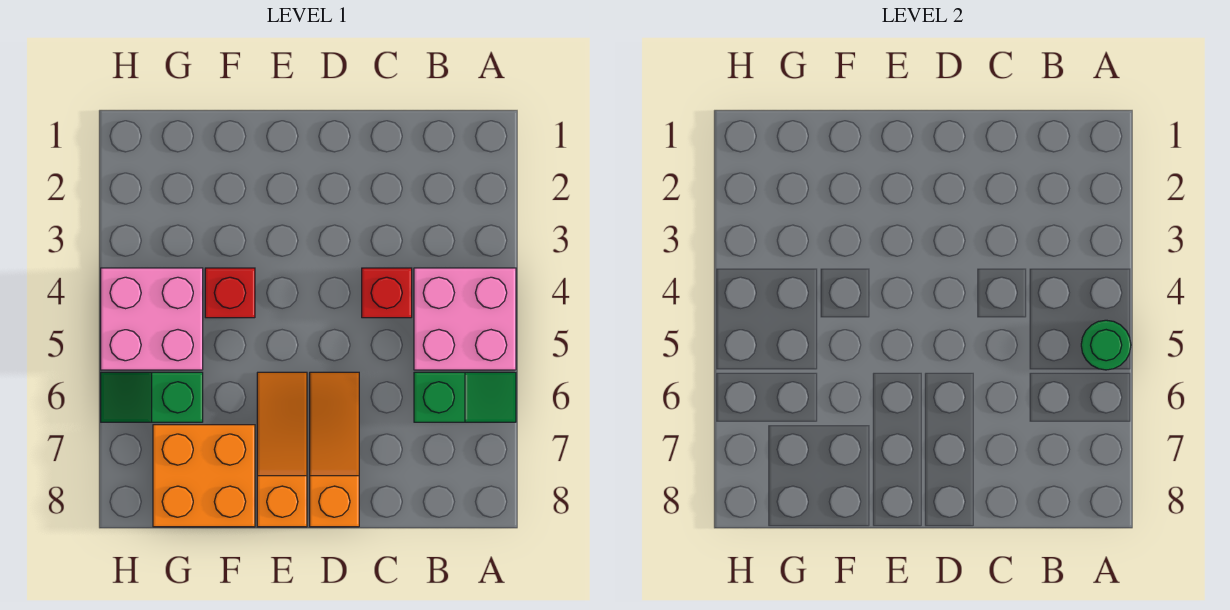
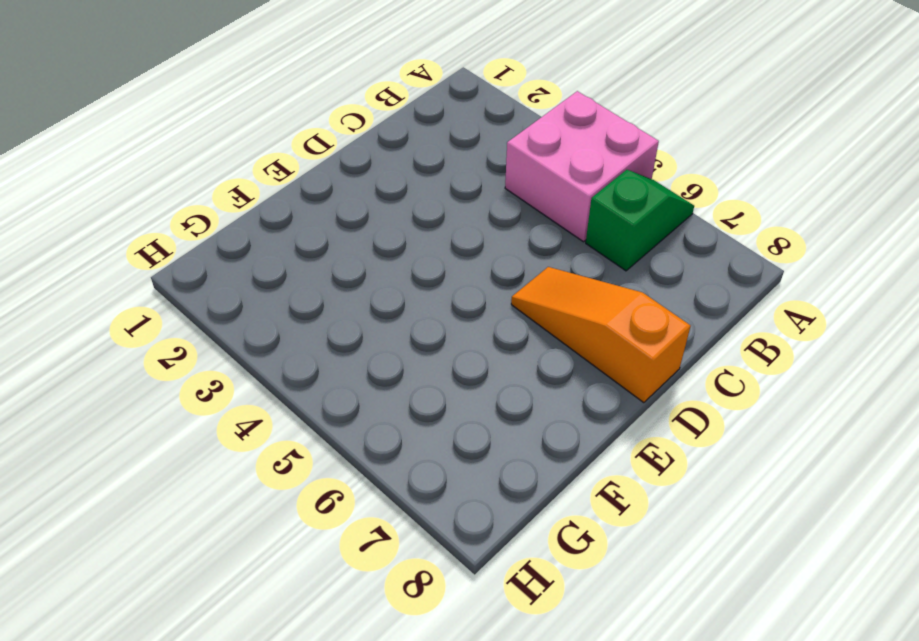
none -> red 1x1 brick [362,268,412,318]
none -> orange 1x3 slope [257,372,307,527]

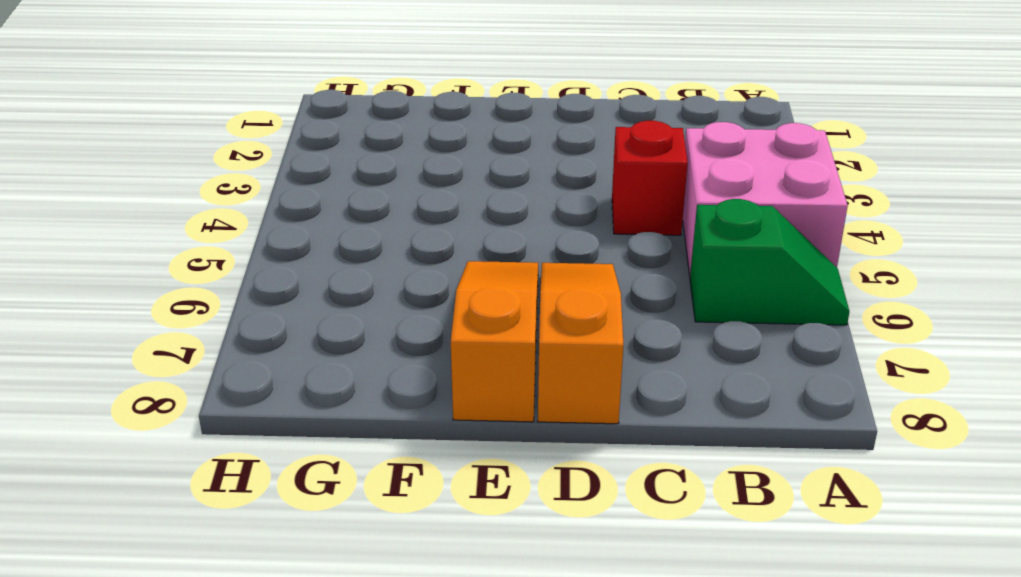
none -> red 1x1 brick [205,268,255,318]
none -> orange 2x2 brick [153,425,255,527]

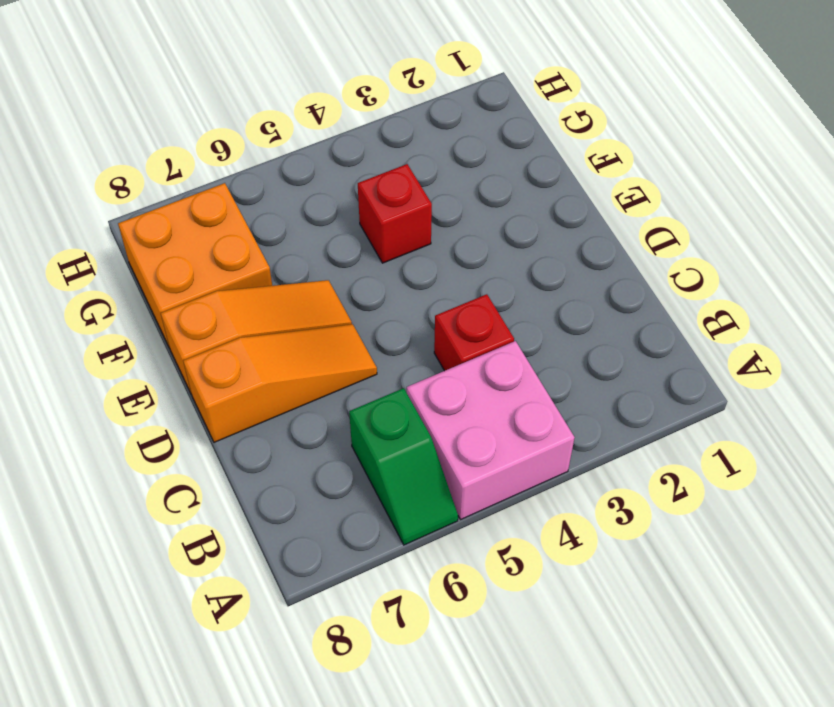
none -> pink 2x2 brick [101,268,203,370]
none -> green 1x2 slope [101,372,203,422]

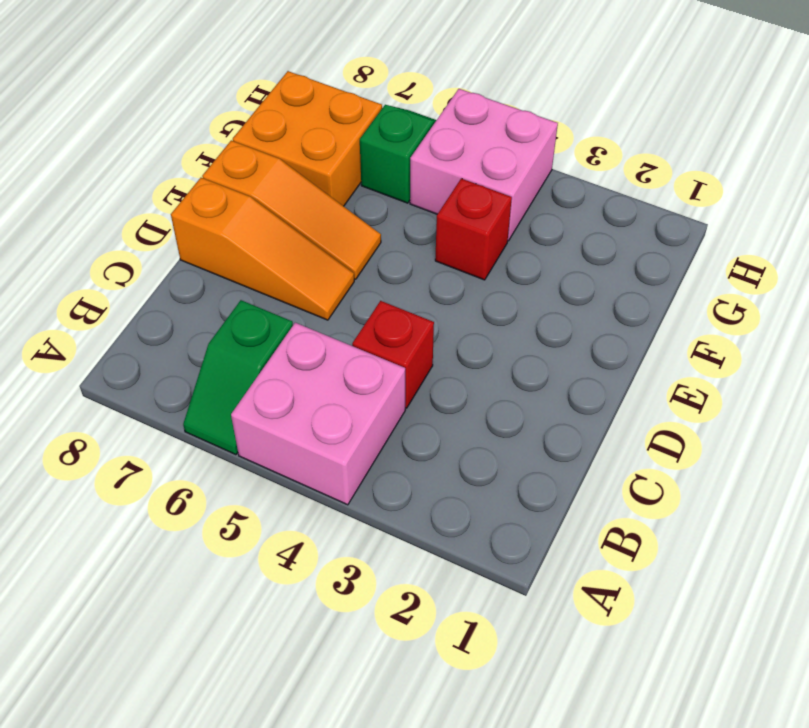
none -> green 1x1 round brick [1081,320,1131,370]

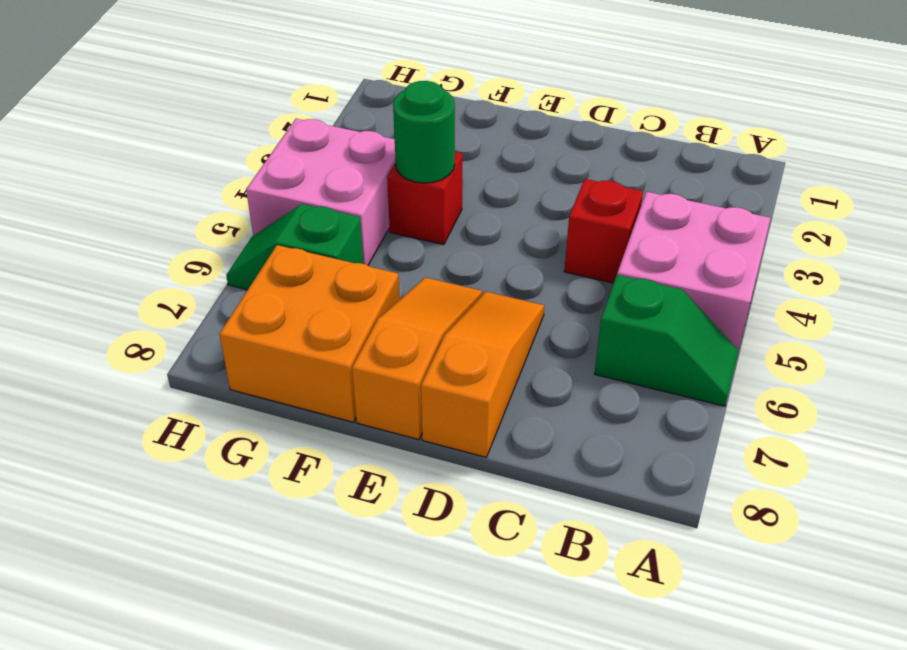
green 1x1 round brick [393,81,455,183] -> green 1x1 round brick moved to [1081,320,1131,370]

